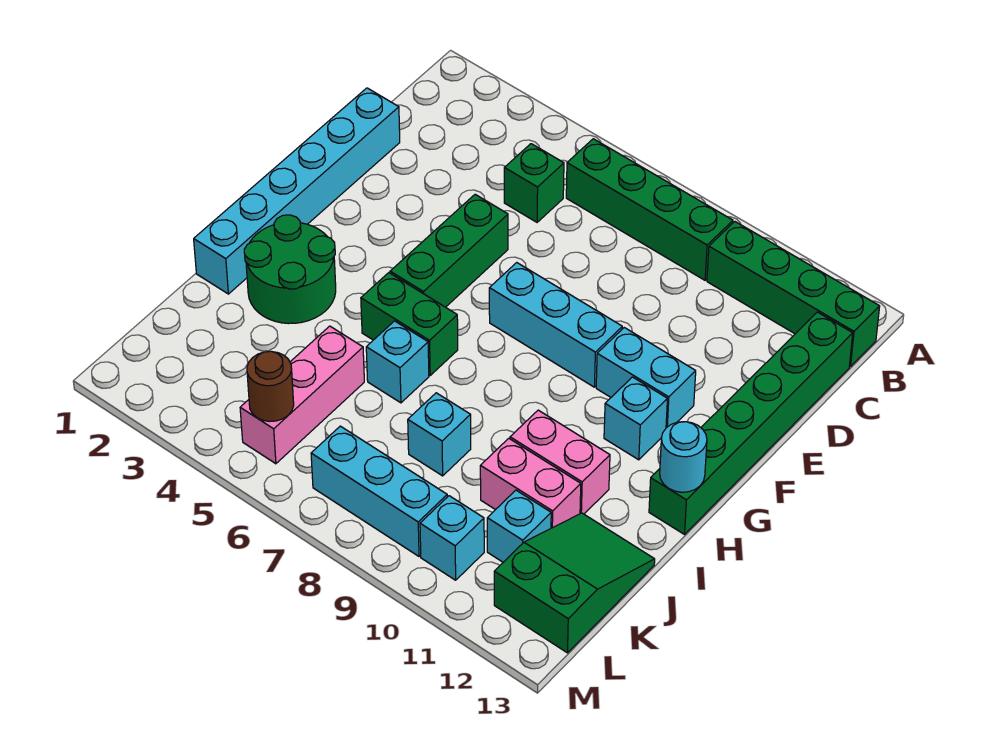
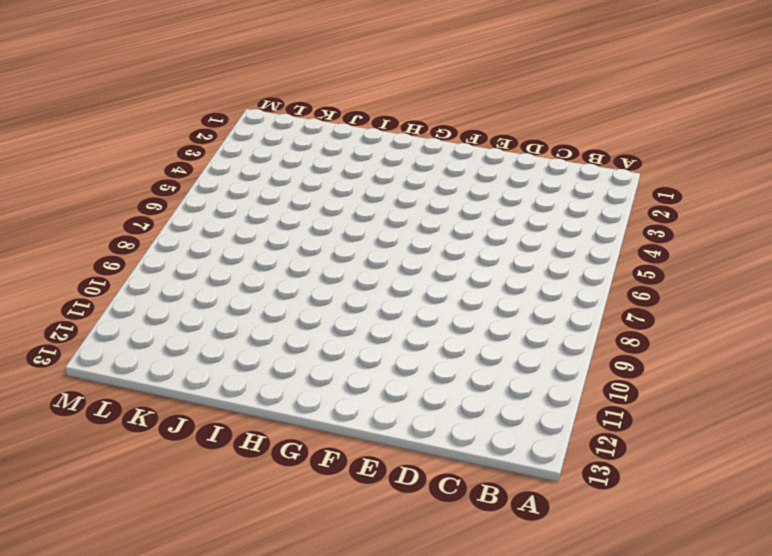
none -> green 1x4 brick [566,139,733,280]
none -> green 1x4 brick [707,222,880,367]
none -> green 1x1 brick [504,144,564,222]

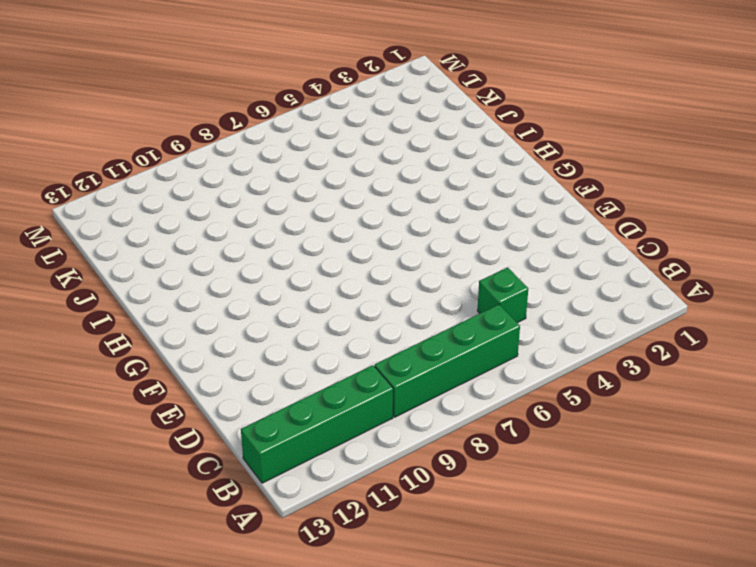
none -> green 1x6 brick [649,312,853,534]
none -> cyan 1x6 brick [194,88,400,294]
none -> green 1x3 brick [390,194,508,307]

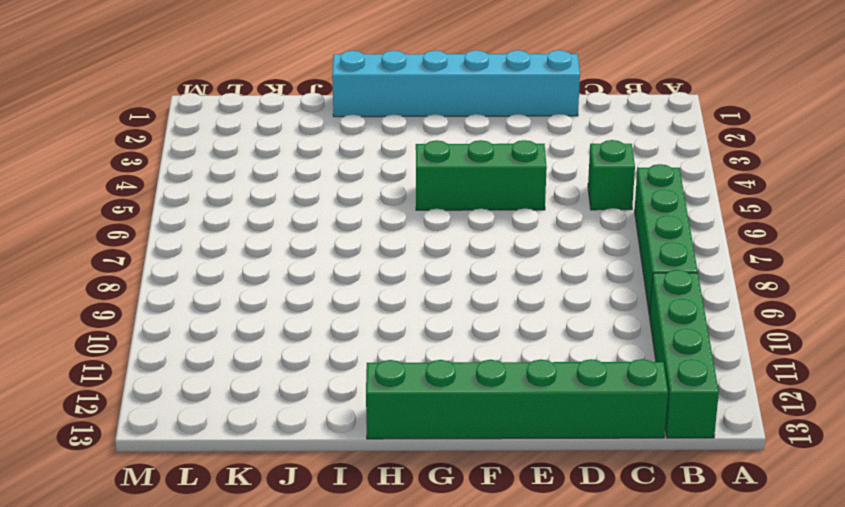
none -> cyan 1x3 brick [489,263,622,387]
none -> cyan 1x2 brick [596,328,696,428]
none -> cyan 1x1 brick [604,377,667,460]

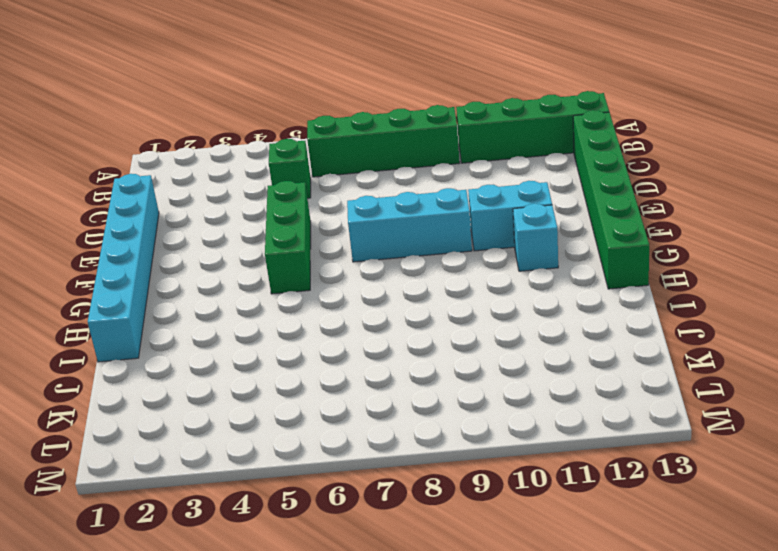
none -> green 2x2 round brick [244,215,336,324]
none -> green 1x2 brick [361,273,458,375]
none -> cyan 1x1 brick [366,321,429,403]

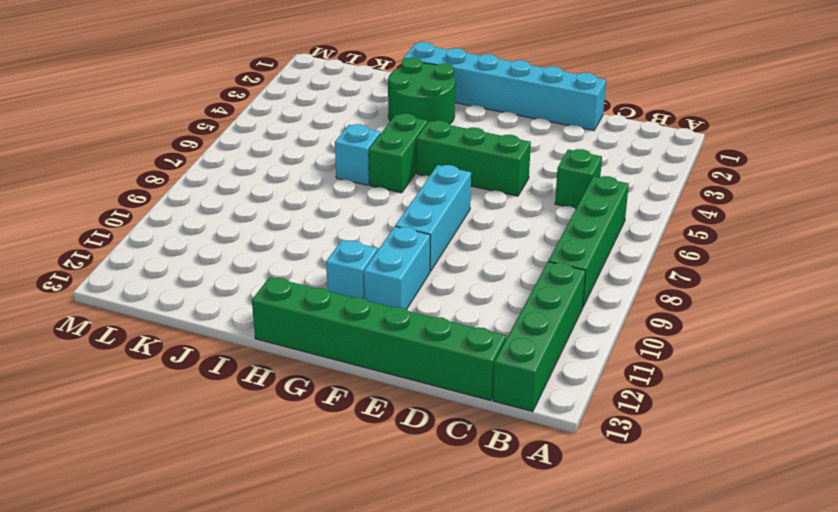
none -> pink 1x2 brick [510,410,610,514]
none -> pink 1x3 brick [240,326,364,464]
none -> cyan 1x1 brick [408,393,471,476]

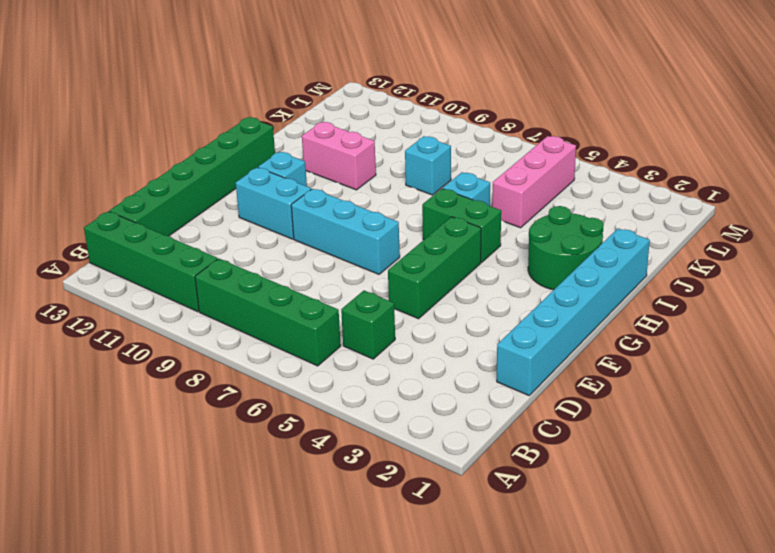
none -> pink 1x2 brick [480,438,581,528]
none -> green 2x3 slope [494,513,655,653]
none -> cyan 1x1 brick [487,490,551,562]

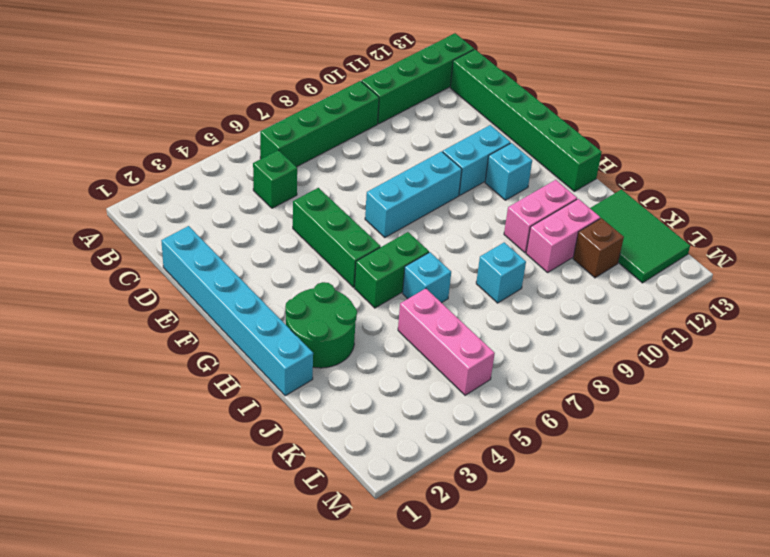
green 2x3 tile [590,190,690,283] -> green 2x3 slope [494,513,655,653]
brown 1x1 brick [573,218,624,278] -> cyan 1x1 brick [487,490,551,562]
none -> cyan 1x3 brick [311,426,447,556]
none -> cyan 1x1 brick [420,496,484,580]
none -> cyan 1x1 round brick [660,422,707,492]

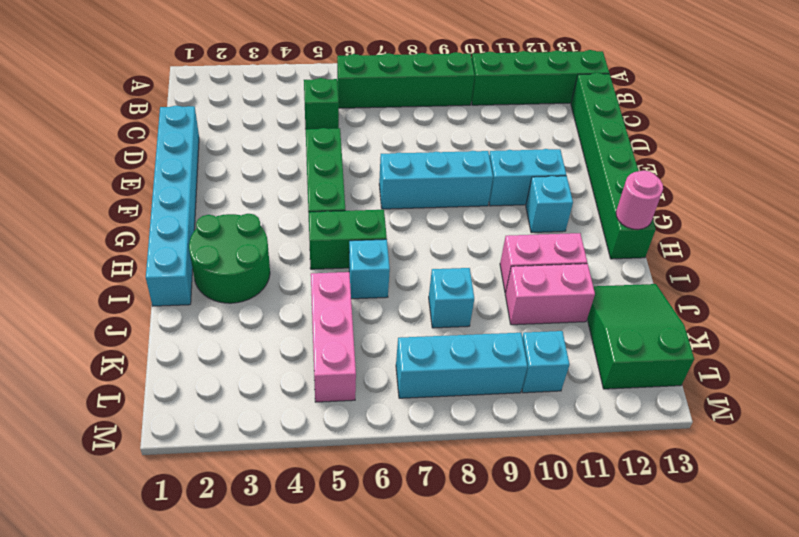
pink 1x1 round brick [616,171,663,230] -> cyan 1x1 round brick [660,422,707,492]
none -> cyan 1x1 brick [487,490,551,562]
none -> brown 1x1 round brick [247,351,294,422]

